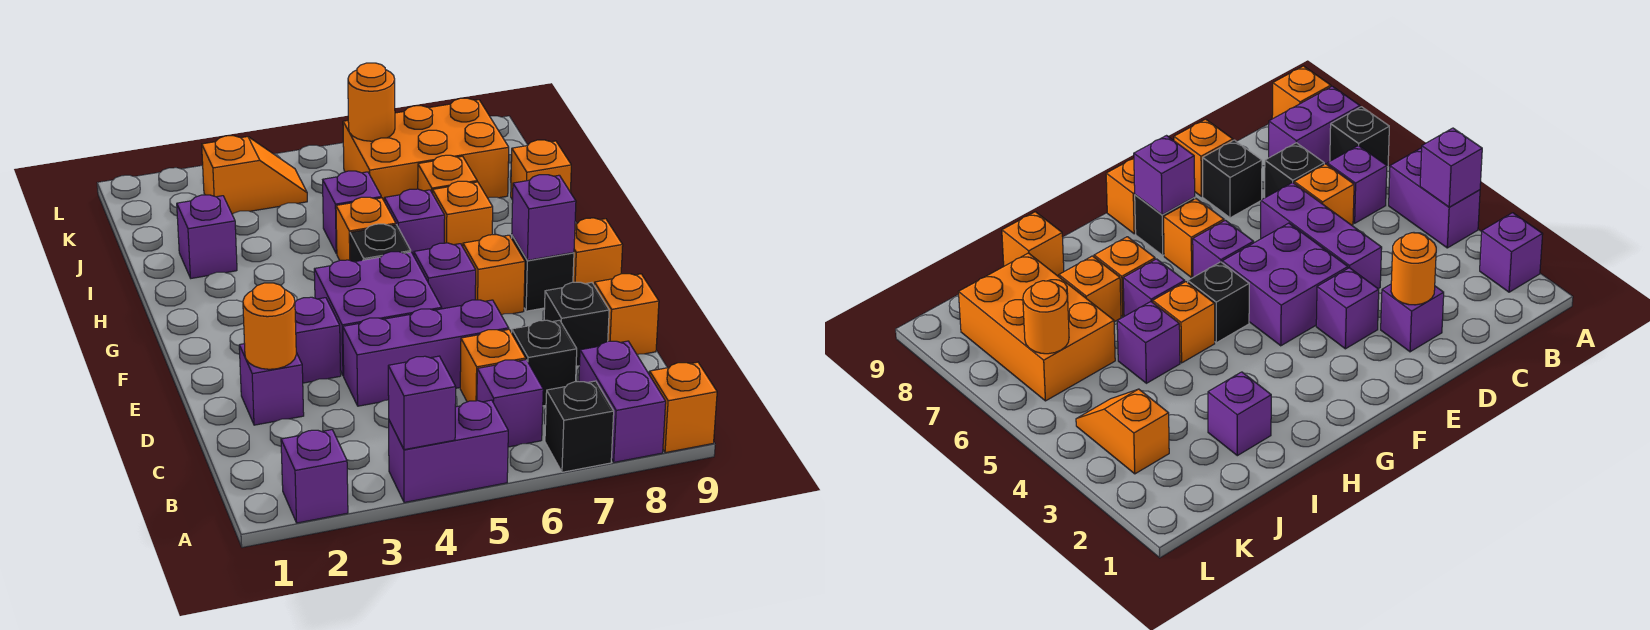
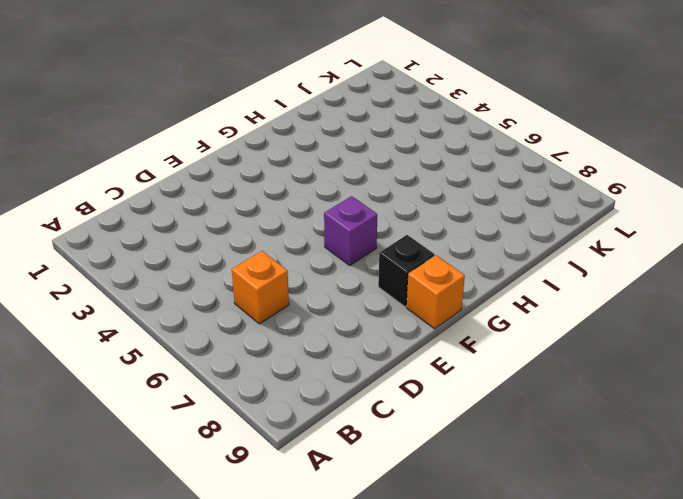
none -> purple 1x1 brick [281,430,348,523]
none -> purple 1x2 brick [389,400,508,502]
none -> black 1x1 brick [545,381,614,472]
none -> purple 1x2 brick [579,341,666,462]

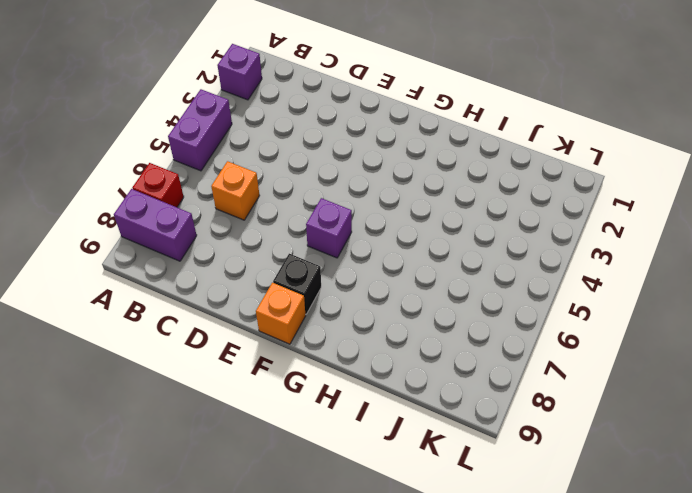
red 1x1 brick [132,163,184,207] -> black 1x1 brick [545,381,614,472]
none -> orange 1x1 brick [650,362,717,453]
none -> purple 1x1 brick [477,360,543,447]
none -> black 1x1 brick [512,320,577,406]
none -> purple 1x1 brick [239,344,304,425]

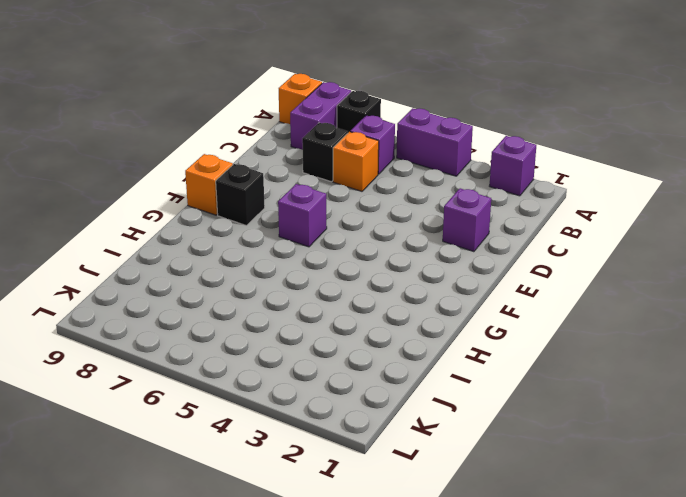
none -> purple 1x3 brick [343,300,509,406]
none -> black 1x1 brick [544,282,609,366]
none -> orange 1x1 brick [594,274,659,354]
none -> purple 1x1 brick [295,297,341,383]

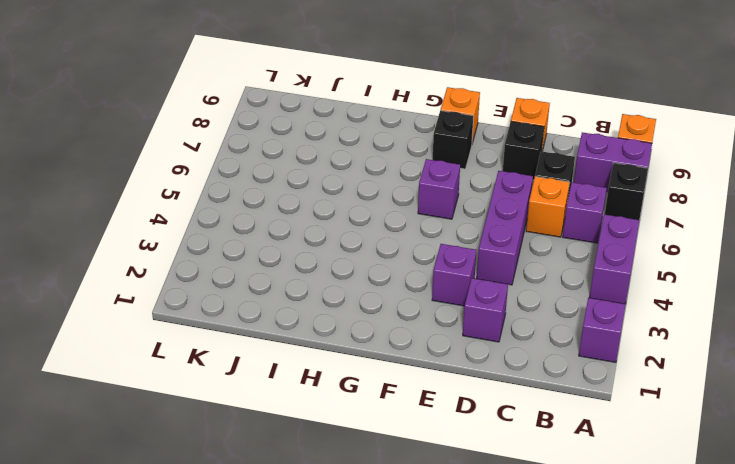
none -> purple 2x2 brick [314,252,442,376]
none -> orange 1x1 brick [463,235,525,315]
none -> black 1x1 brick [350,224,411,262]
none -> orange 1x1 brick [336,197,396,260]

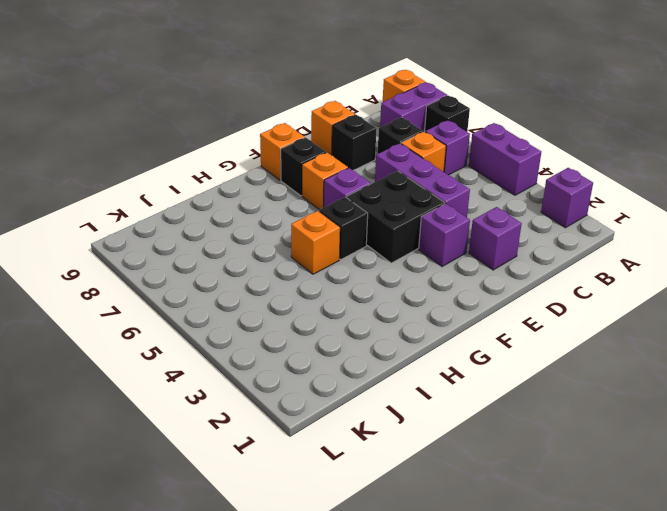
black 2x2 brick [347,171,445,263] -> purple 2x2 brick [314,252,442,376]
none -> purple 1x1 brick [384,189,445,256]
none -> orange 1x1 brick [433,181,493,247]
none -> purple 1x1 brick [177,195,237,278]
none -> purple 1x1 brick [323,171,381,254]

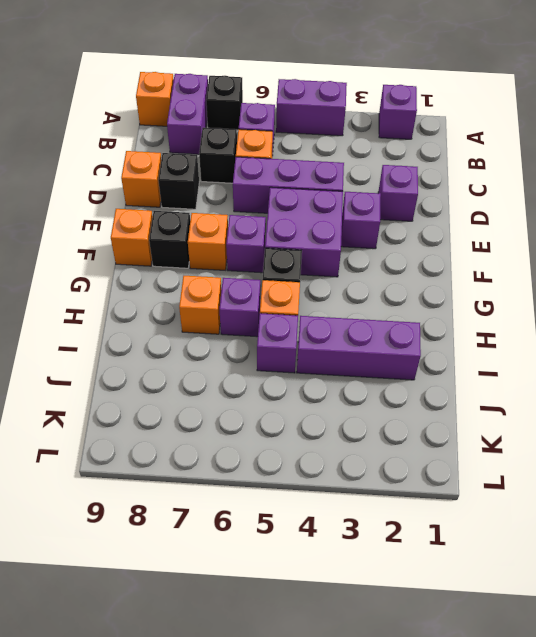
purple 1x3 brick [297,316,421,380] -> purple 1x1 brick [177,195,237,278]
none -> orange 1x1 brick [418,155,477,194]
none -> orange 1x1 brick [511,140,571,200]
none -> orange 2x3 brick [343,98,509,202]
none -> orange 1x2 slope [202,136,307,214]

